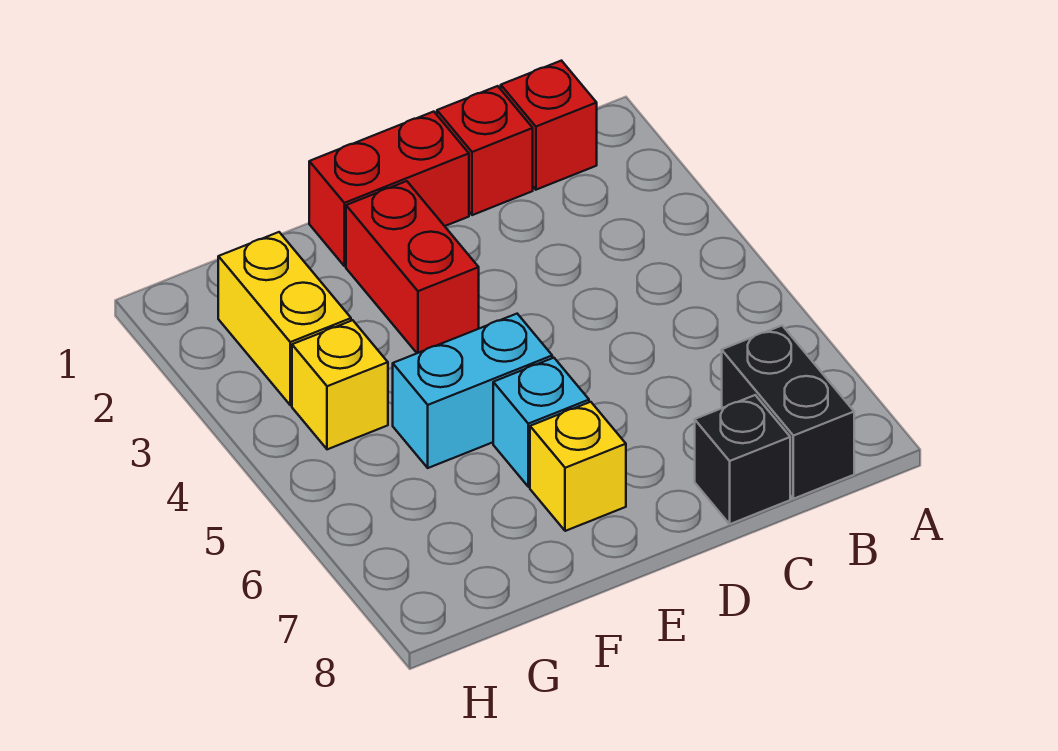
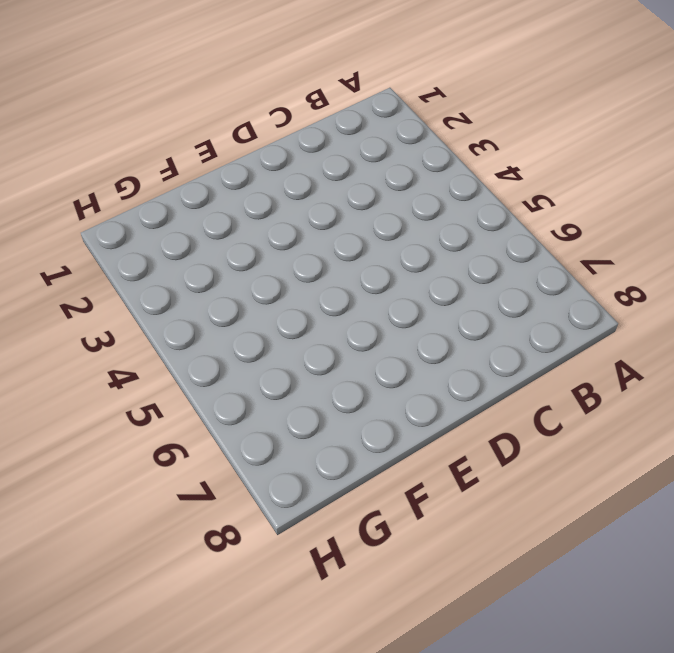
none -> red 1x1 brick [501,61,597,190]
none -> black 1x2 brick [722,326,854,499]

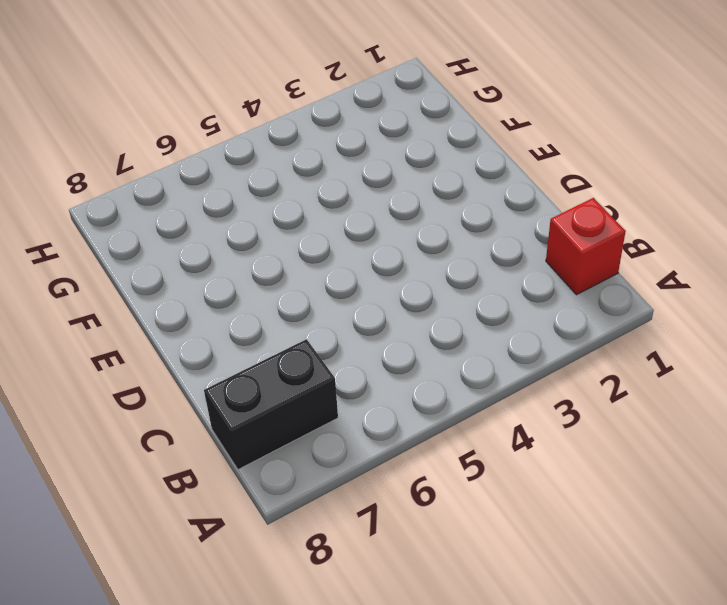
none -> red 1x1 brick [437,86,533,215]
none -> black 1x1 brick [695,395,790,524]

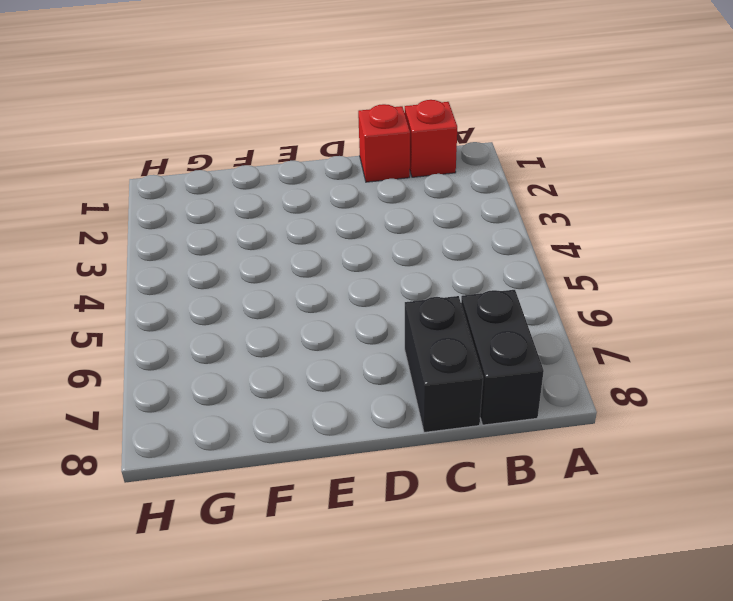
black 1x2 brick [405,296,483,432] -> black 1x1 brick [695,395,790,524]
none -> red 1x2 brick [309,112,469,266]
none -> red 1x2 brick [346,181,479,353]

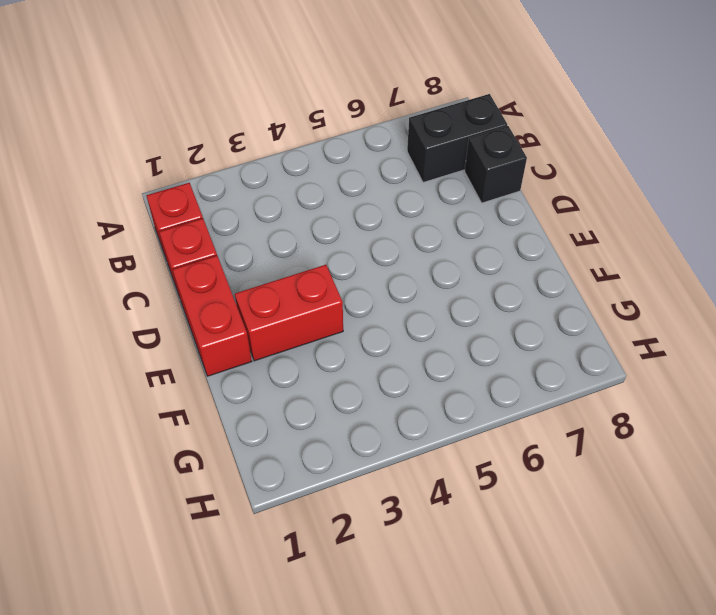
none -> cyan 1x2 brick [393,314,552,468]
none -> cyan 1x1 brick [493,358,589,487]

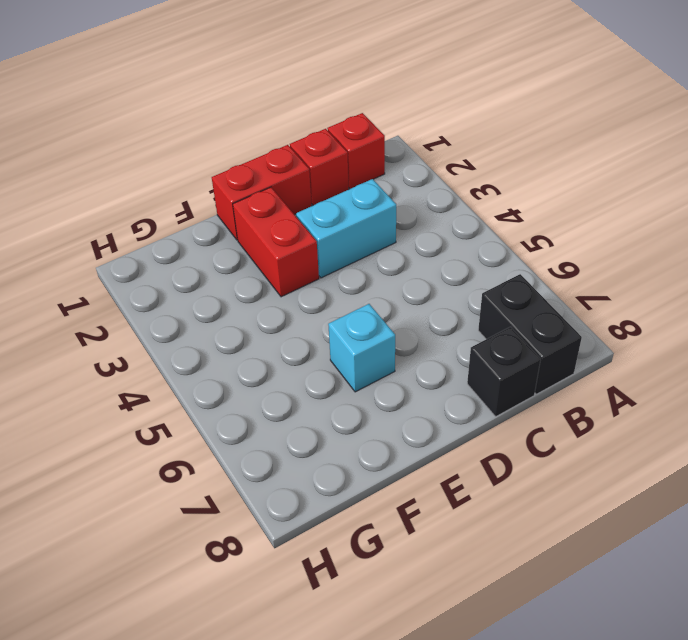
cyan 1x2 brick [296,179,396,278] -> cyan 1x2 brick moved to [393,314,552,468]
none -> yellow 1x1 brick [530,402,626,531]
none -> yellow 1x2 brick [218,232,351,405]

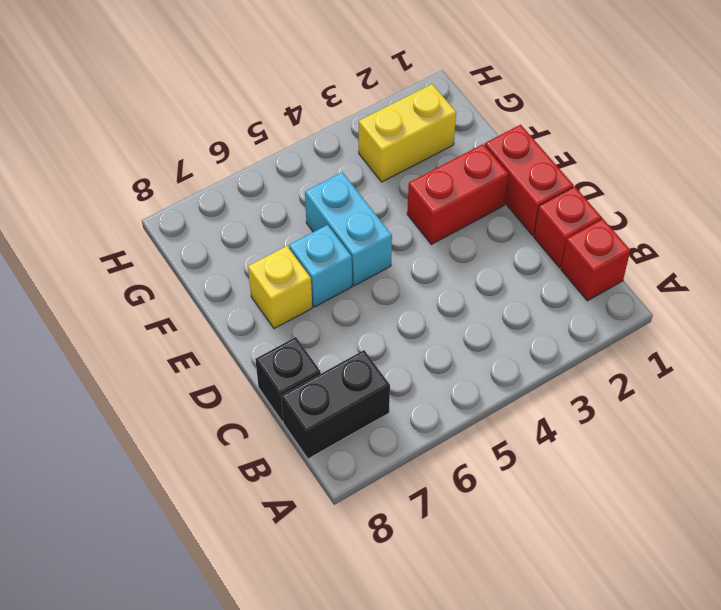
none -> yellow 1x1 brick [292,320,388,449]

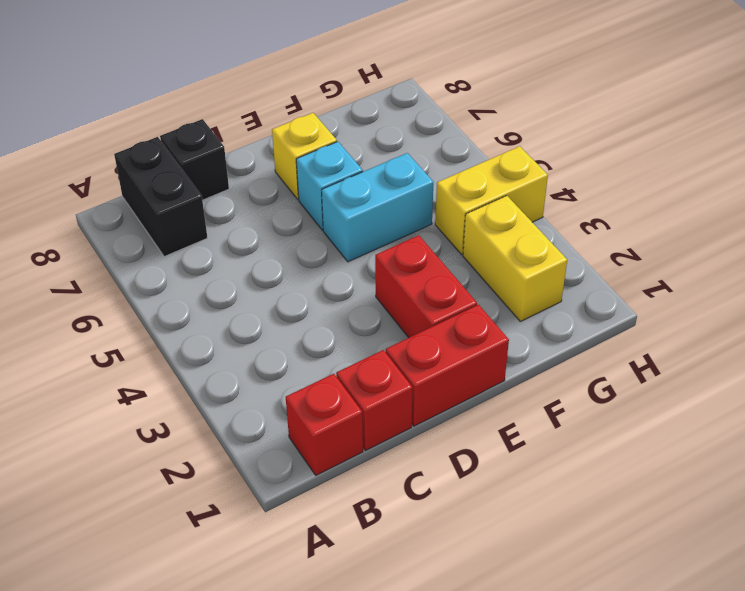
yellow 1x2 brick [435,146,548,254] -> yellow 1x1 brick [292,320,388,449]

